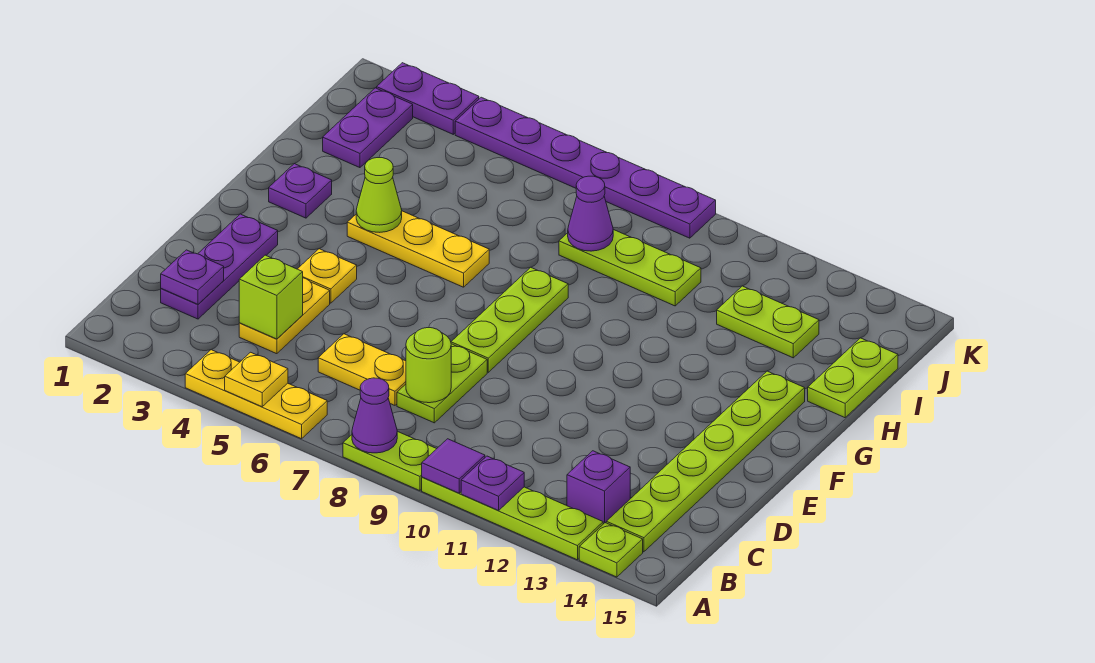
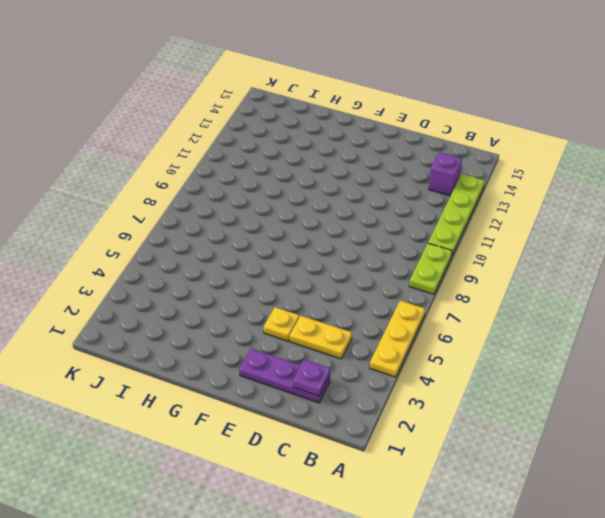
none -> lime 1x1 plate [579,523,643,577]
none -> lime 1x6 plate [606,371,805,552]
none -> yellow 1x2 plate [318,334,406,405]

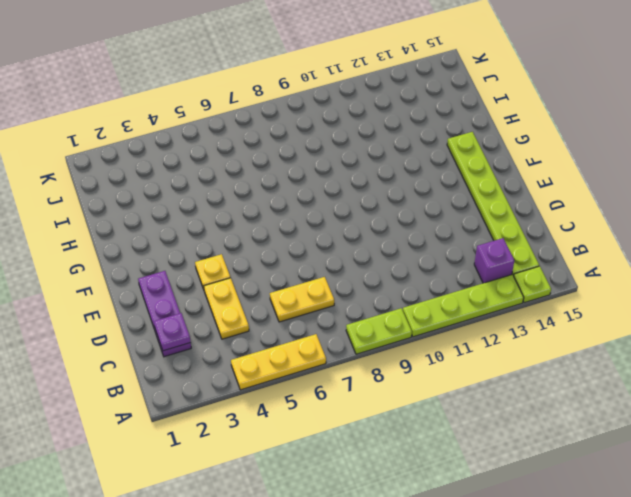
none -> lime 1x2 plate [397,344,487,423]
none -> lime 1x3 plate [451,267,568,372]
none -> purple 1x1 plate [269,164,332,218]

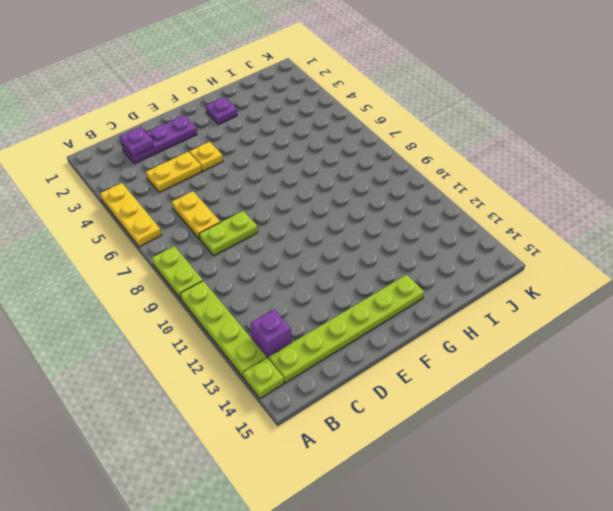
none -> lime 1x3 plate [451,267,568,372]
none -> yellow 1x3 plate [347,211,489,287]
none -> lime 1x2 plate [808,338,898,418]

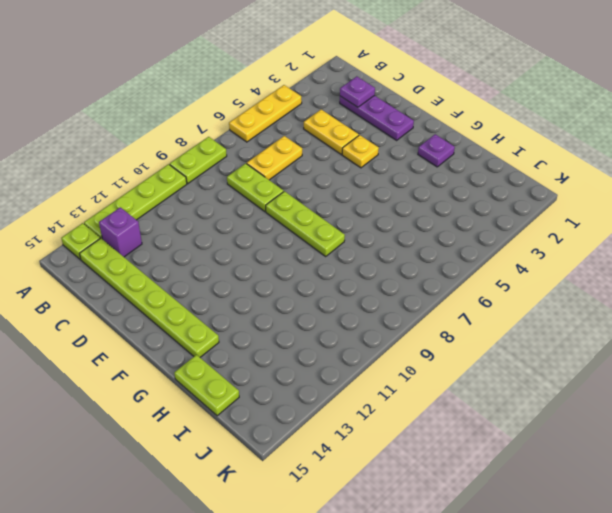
none -> yellow 1x3 plate [347,211,489,287]
none -> purple 1x2 plate [323,88,413,168]
none -> lime 1x3 plate [559,230,701,306]

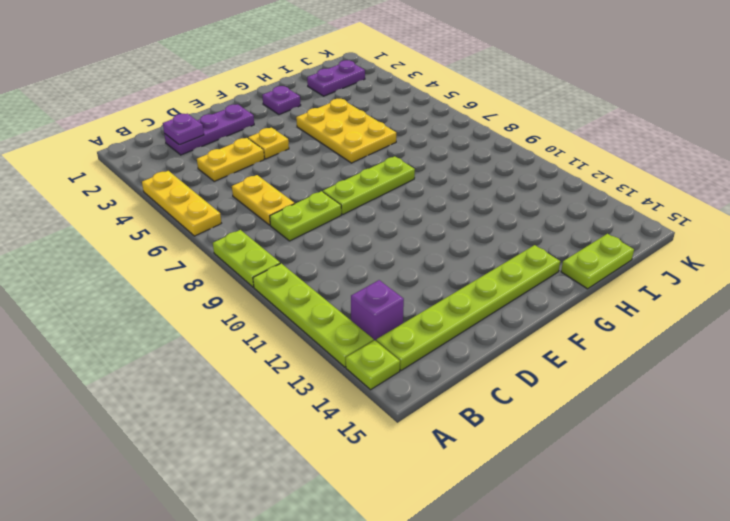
yellow 2x3 plate [296,99,396,163] -> yellow 1x3 plate [347,211,489,287]
none -> lime 1x3 plate [559,230,701,306]
none -> lime 1x2 plate [717,286,819,358]
none -> purple 1x2 plate [377,63,479,134]

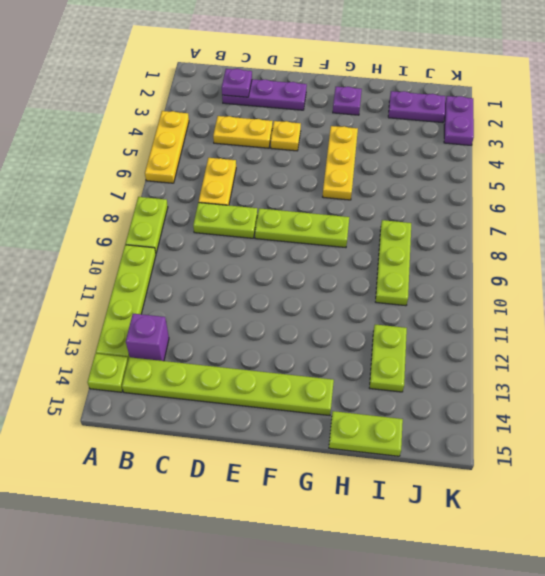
none -> purple 1x6 plate [455,97,716,238]
none -> yellow 1x1 plate [225,352,288,407]
none -> purple 1x1 cone [352,378,397,453]

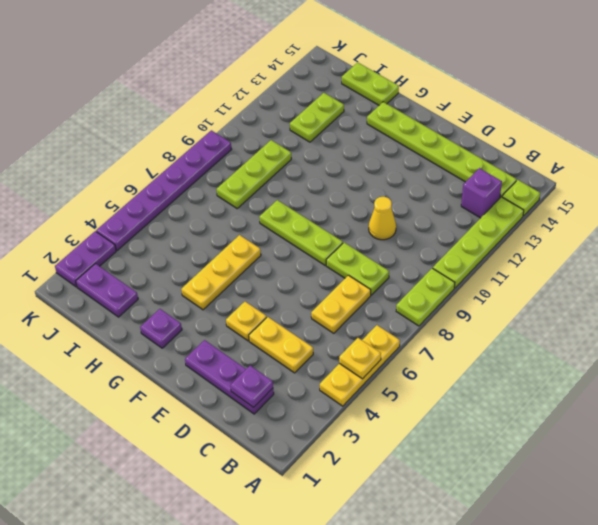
yellow 1x1 cone [369,197,396,240] -> none
none -> purple 1x1 cone [352,378,397,453]
none -> purple 1x1 tile [422,439,485,493]
none -> purple 1x1 plate [461,456,524,510]

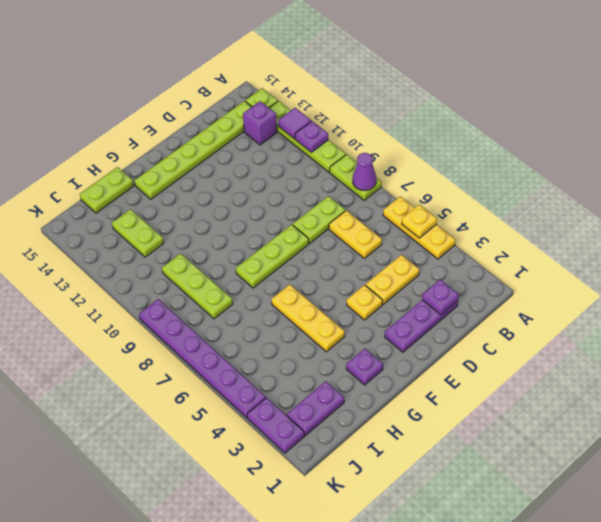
purple 1x1 tile [278,108,311,139] -> purple 1x1 tile moved to [422,439,485,493]
none -> lime 1x1 brick [239,255,303,339]
none -> lime 1x1 round brick [406,328,451,403]
none -> lime 1x1 cone [356,158,402,232]

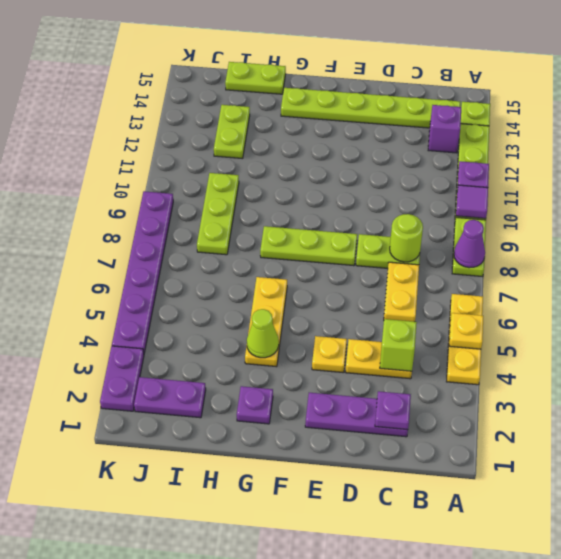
none -> purple 1x1 cone [568,176,613,251]

